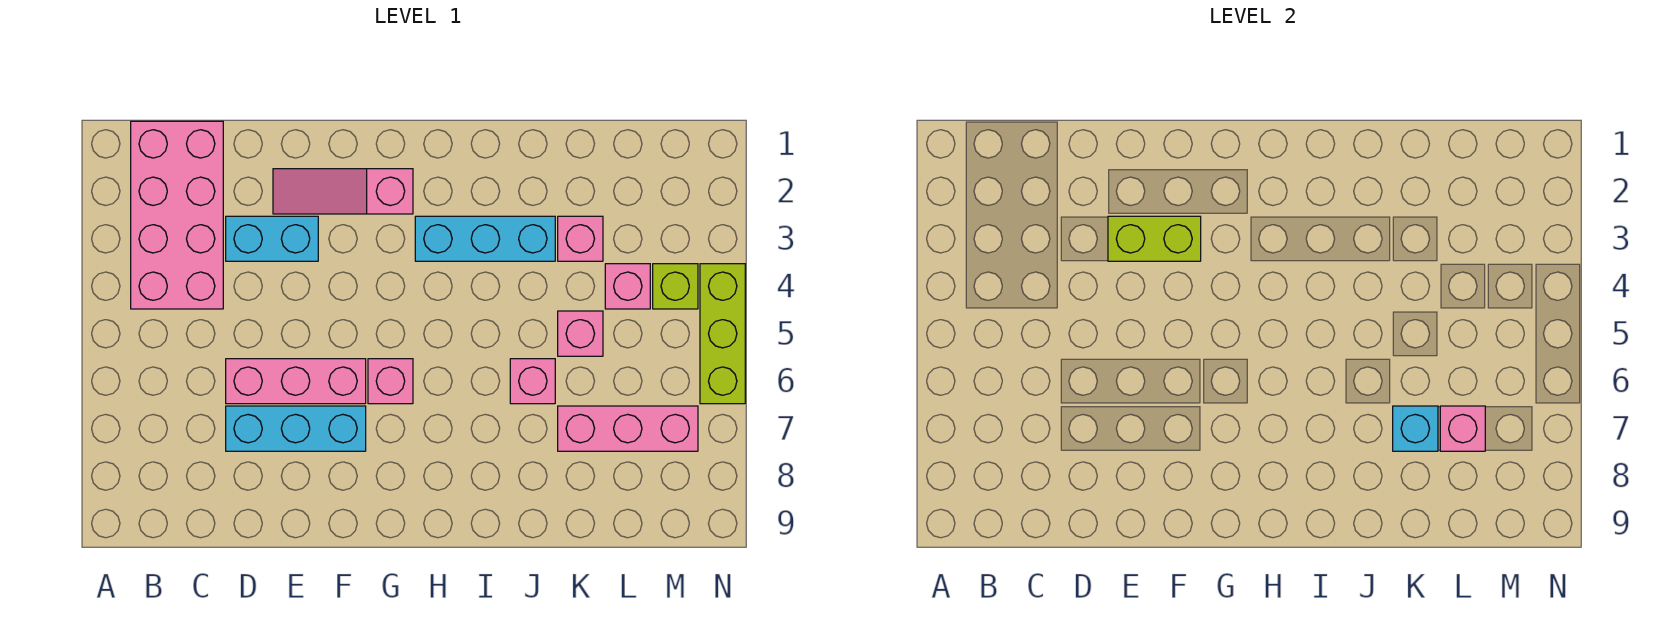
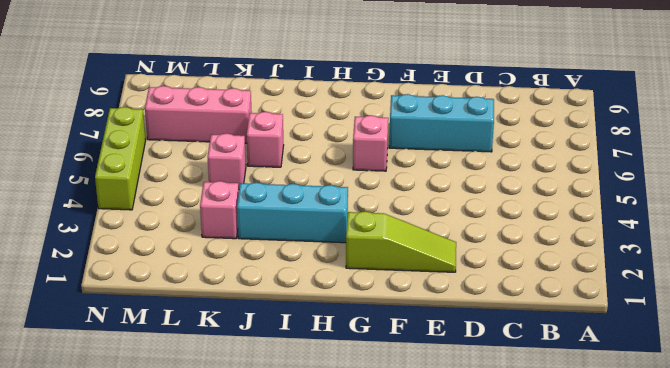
lime 1x3 slope [346,211,456,272] -> pink 1x3 slope [273,169,413,214]
none -> pink 2x4 brick [131,121,223,309]
none -> cyan 1x2 brick [226,216,318,261]
none -> pink 1x3 brick [226,359,366,404]

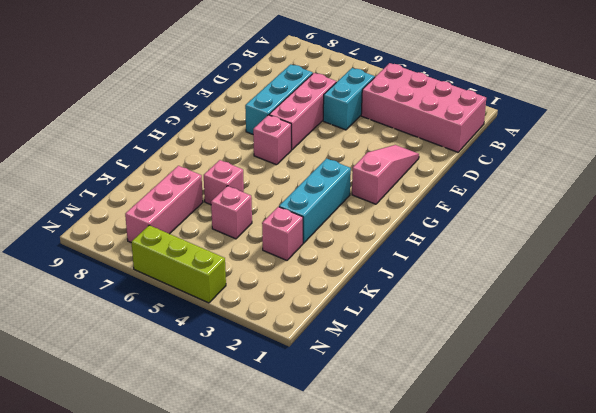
cyan 1x2 brick [323,68,375,130] -> cyan 1x2 brick moved to [226,216,318,261]
none -> pink 1x1 brick [605,264,650,309]
none -> lime 1x1 brick [653,264,698,309]
none -> lime 1x2 brick [1108,216,1201,261]

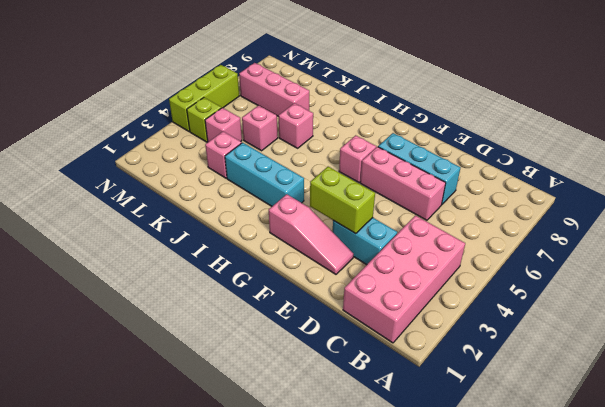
none -> cyan 1x1 brick [1393,406,1438,451]
none -> pink 1x1 brick [1440,406,1485,451]

